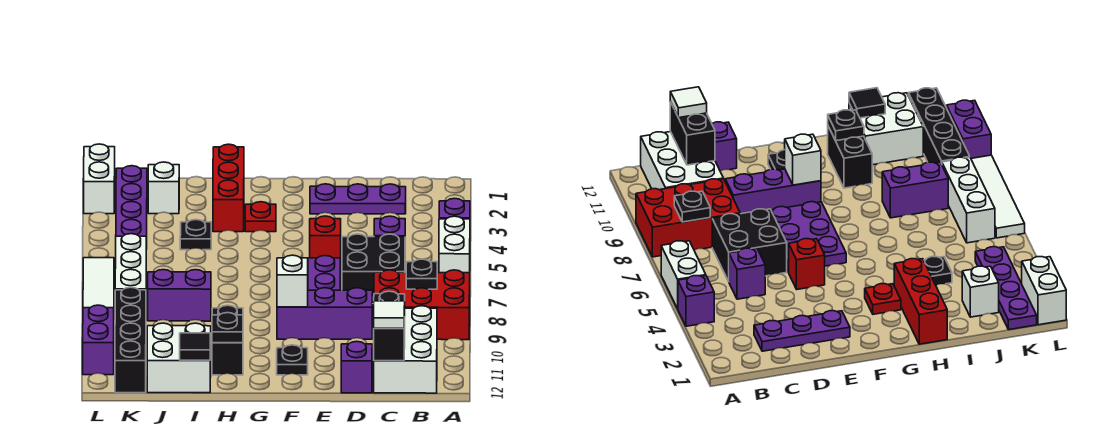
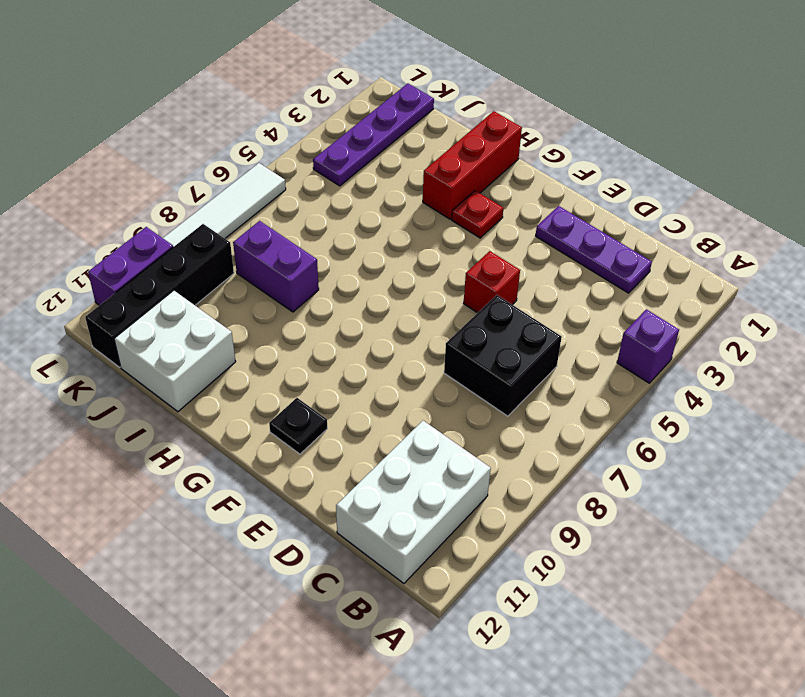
none -> white 1x2 brick [439,216,470,273]
none -> red 2x3 brick [374,270,470,340]
none -> purple 1x1 brick [374,216,405,237]
none -> purple 1x3 brick [277,288,373,339]

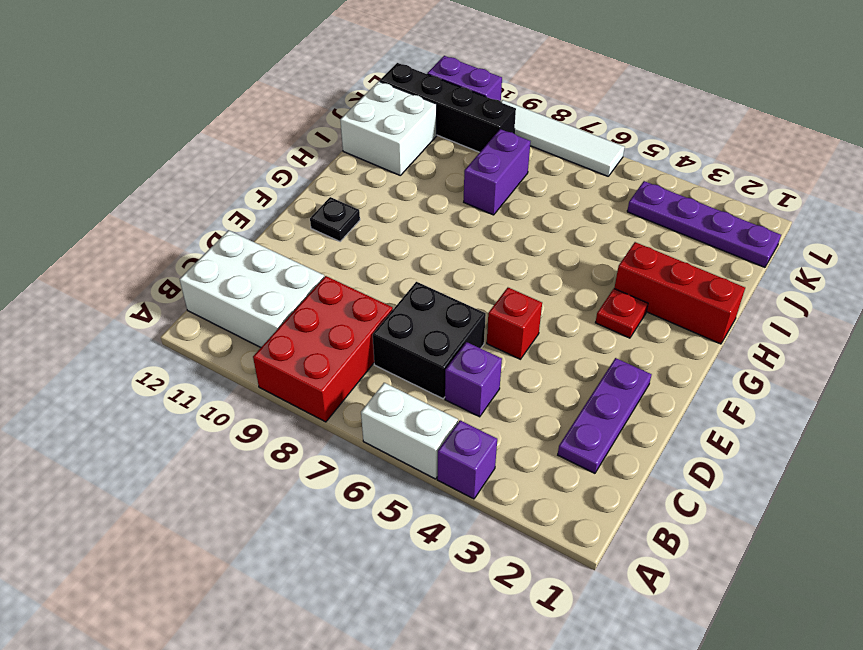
none -> purple 1x3 brick [277,288,373,339]
none -> purple 1x1 brick [341,341,372,393]
none -> purple 2x3 plate [308,256,340,290]
none -> black 1x2 brick [212,305,243,375]

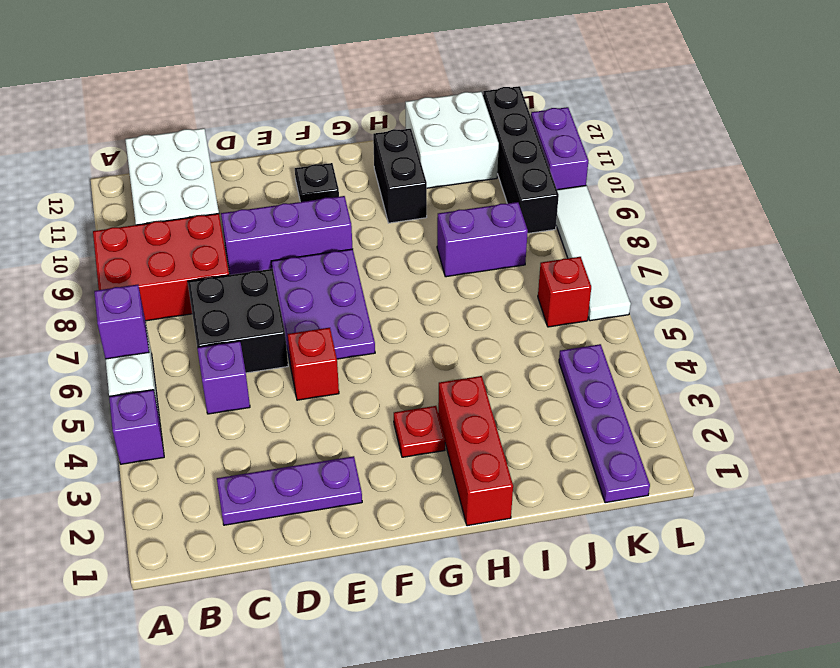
purple 1x1 brick [94,285,149,359] -> purple 1x1 brick moved to [341,341,372,393]
red 1x1 brick [538,257,591,327] -> white 1x3 brick [115,234,146,290]
none -> black 1x1 plate [180,220,211,250]
none -> white 1x1 brick [148,162,179,214]
none -> white 1x2 brick [84,144,115,214]
none -> black 1x1 plate [406,259,437,289]

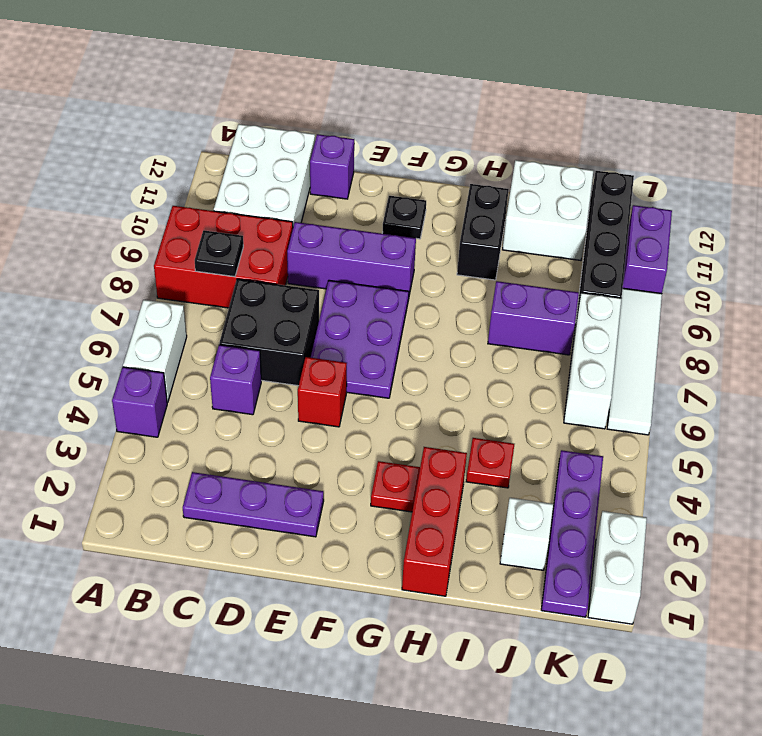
red 1x1 plate [466,438,514,488] -> black 1x1 plate [180,220,211,250]
none -> black 1x2 brick [374,291,405,361]
none -> white 1x1 brick [277,255,308,307]
none -> black 1x1 plate [212,313,243,343]
none -> black 1x1 tile [180,333,211,360]

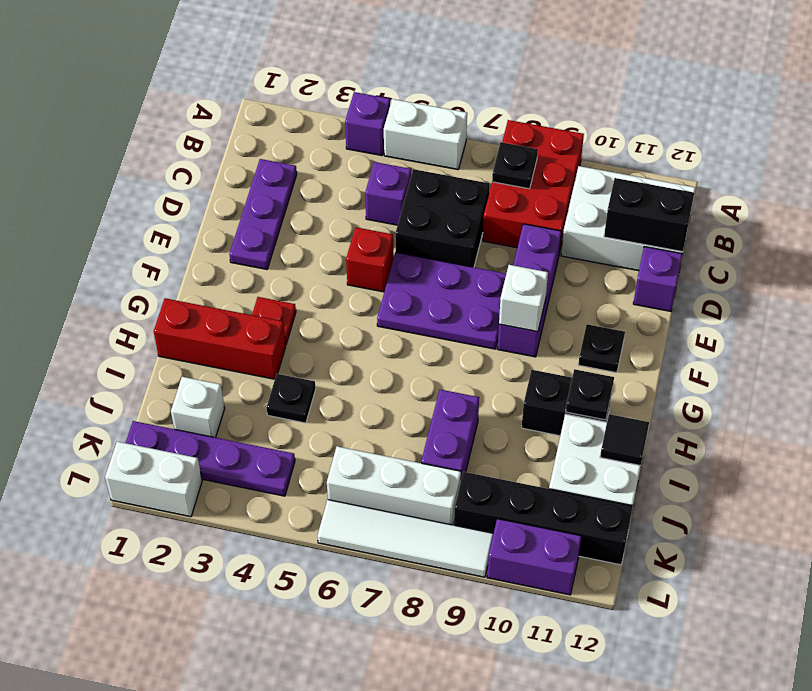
none -> white 1x1 tile [374,301,405,328]

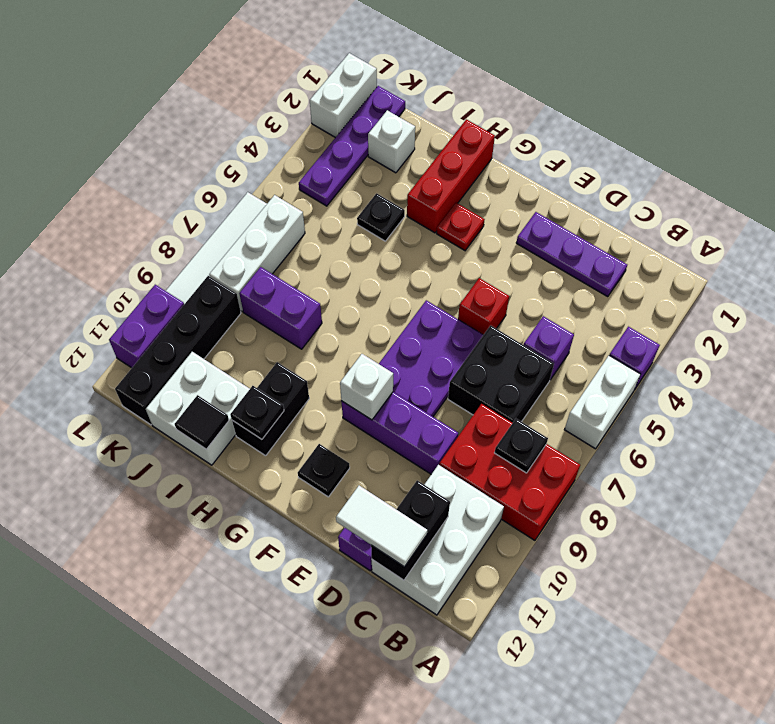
white 1x2 tile [336,486,427,567] -> white 1x1 tile [374,301,405,328]

